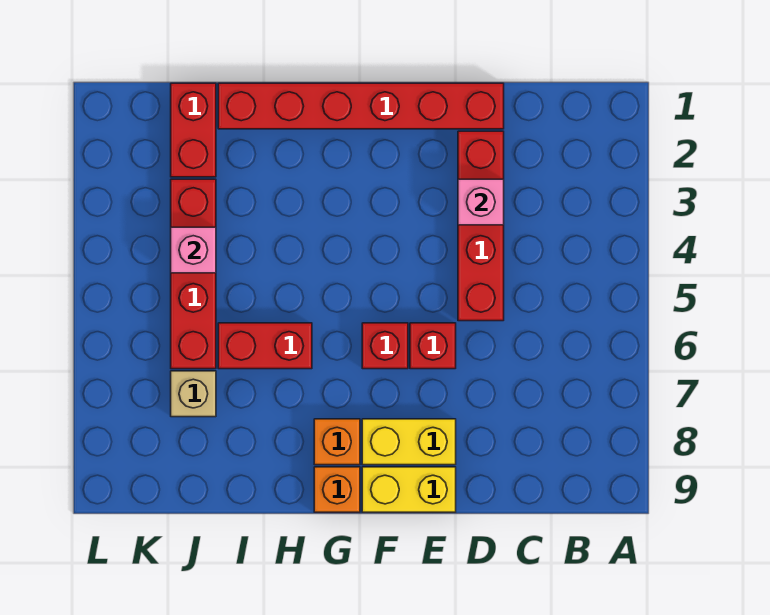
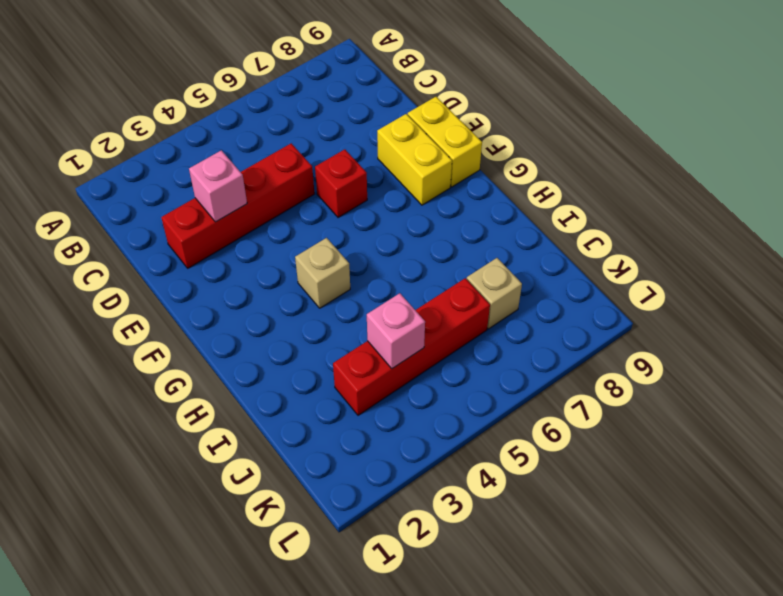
tan 1x1 brick [295,238,350,308] -> none
none -> red 1x6 brick [218,83,504,129]
none -> red 1x1 brick [362,323,408,369]
none -> orange 1x1 brick [314,419,360,465]

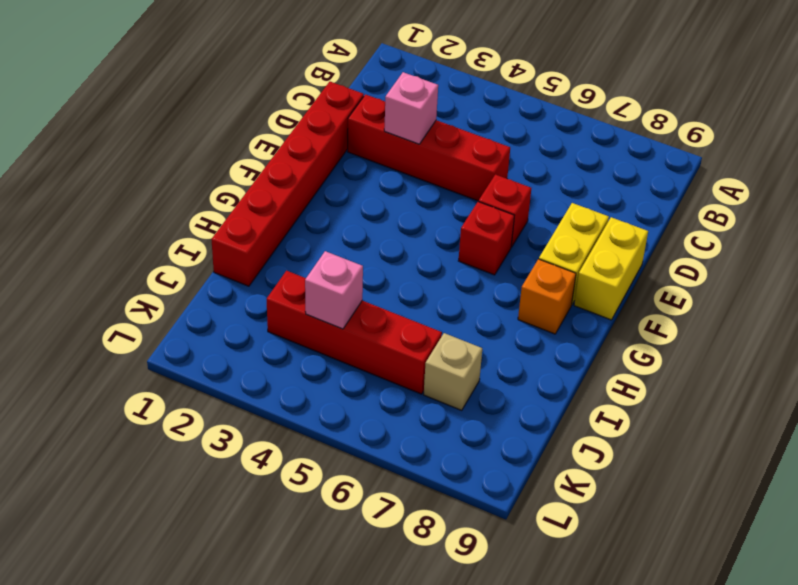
none -> orange 1x1 brick [314,467,360,512]
none -> red 1x2 brick [218,323,312,369]
none -> red 1x2 brick [171,83,216,177]

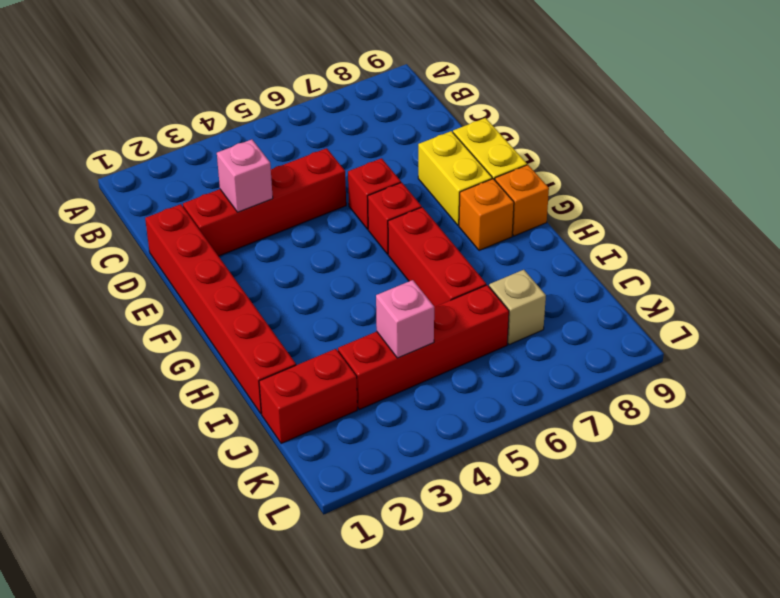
red 1x3 brick [388,207,486,307] -> red 1x2 brick [218,323,312,369]

